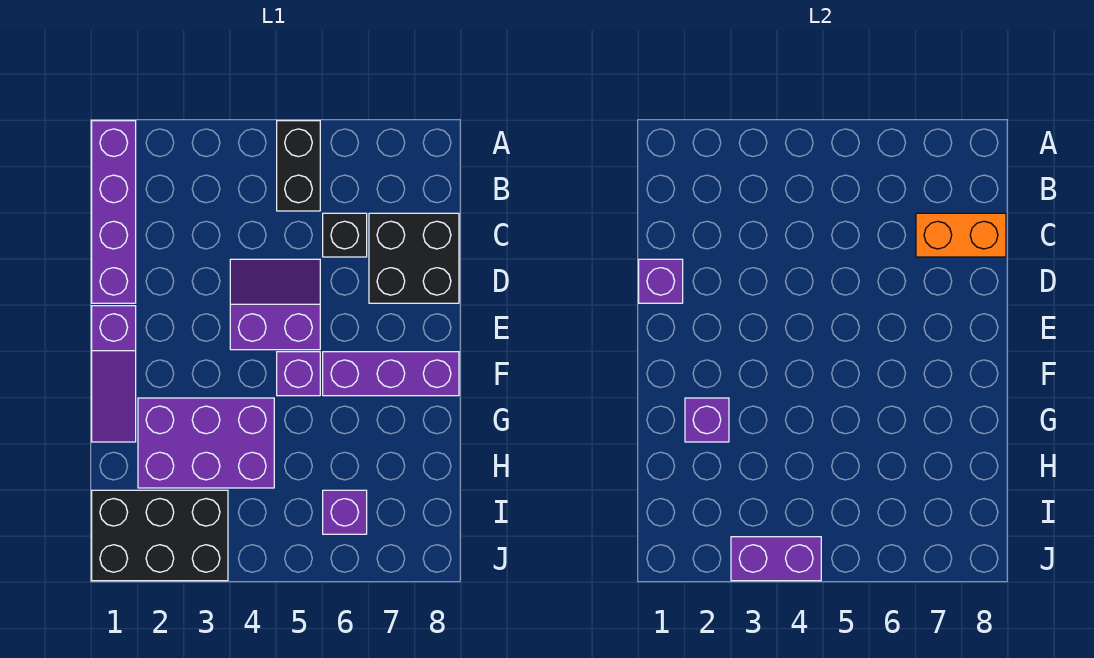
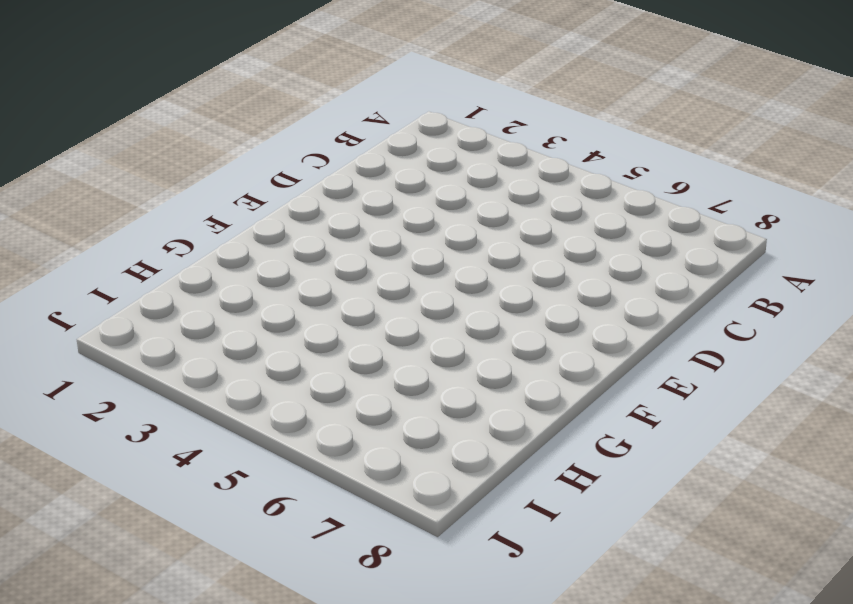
none -> purple 1x4 brick [92,121,136,303]
none -> black 1x2 brick [277,121,320,211]
none -> black 1x1 brick [323,213,367,257]

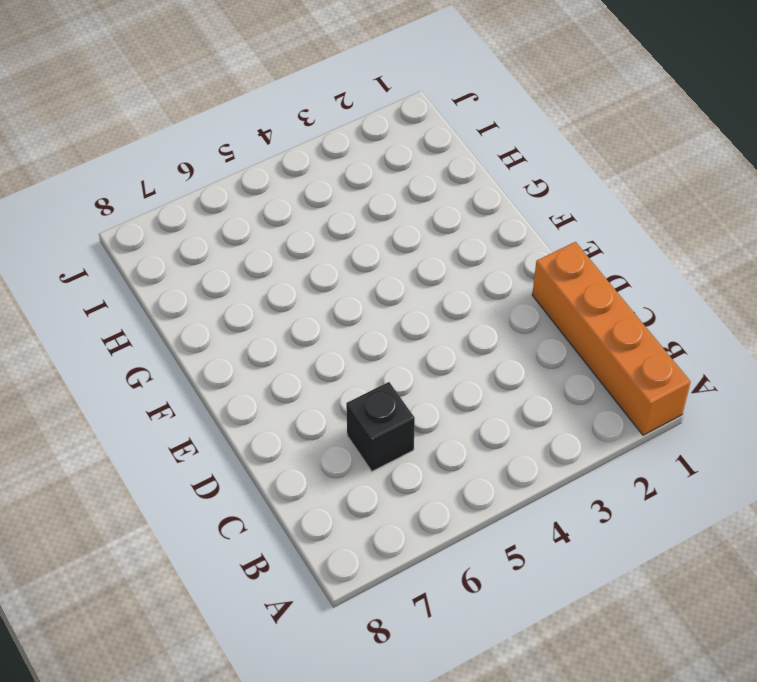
orange 1x4 brick [532,242,691,435] -> purple 1x4 brick [92,121,136,303]
none -> black 1x2 brick [277,121,320,211]
none -> black 2x2 brick [369,213,459,303]
none -> purple 2x2 slope [230,259,320,350]

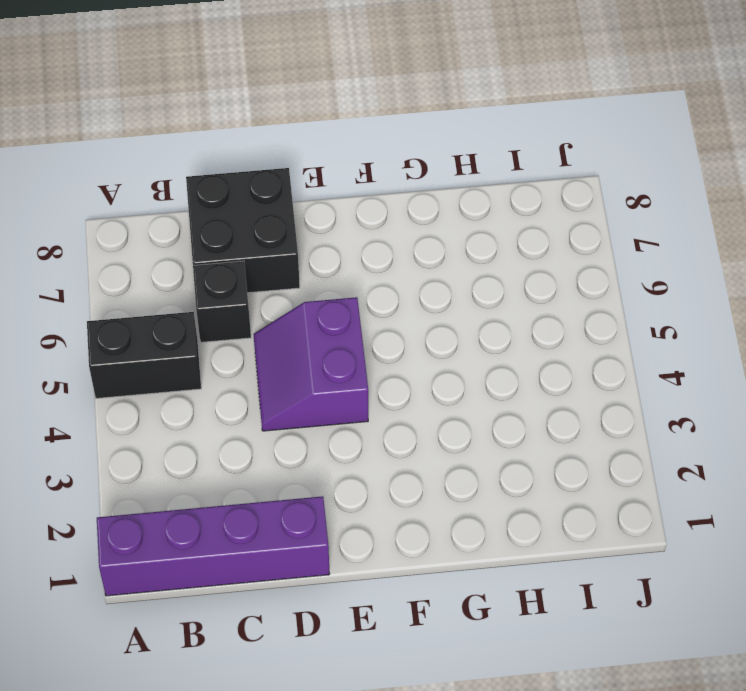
none -> purple 1x3 slope [92,306,136,442]
none -> purple 1x1 brick [277,352,320,396]
none -> purple 1x3 brick [323,352,459,396]

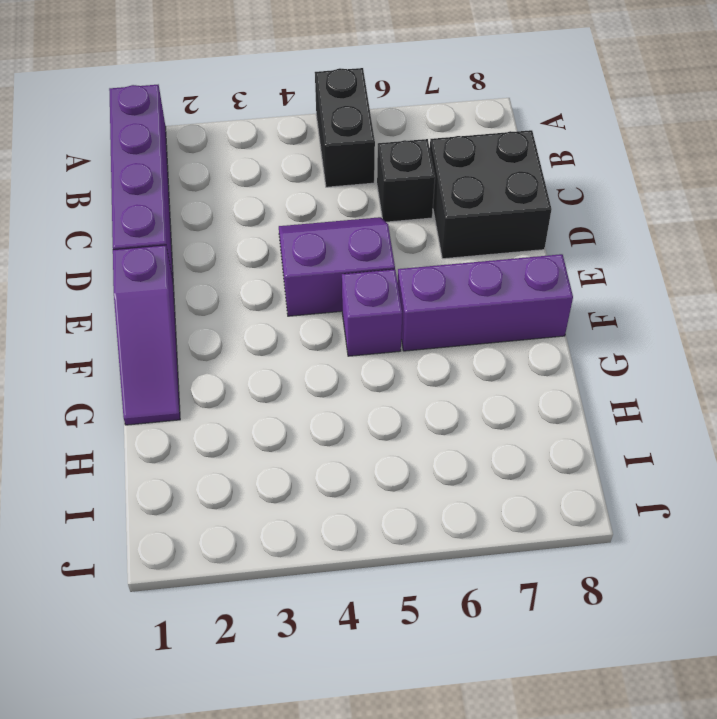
none -> purple 2x3 brick [138,398,274,488]
none -> black 2x3 brick [92,490,228,581]
none -> purple 1x1 brick [323,490,367,534]

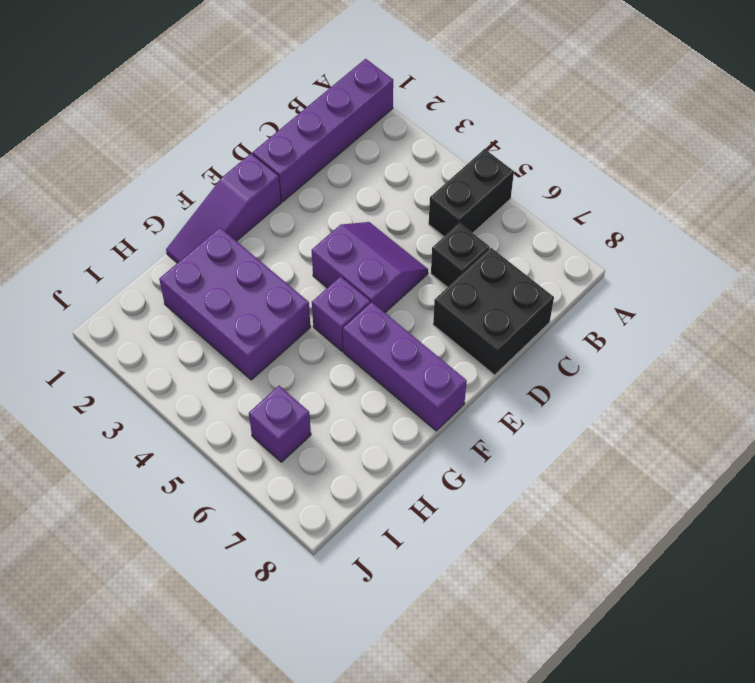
none -> black 2x3 brick [92,490,228,581]
none -> orange 1x2 brick [916,213,1006,257]
none -> purple 1x1 brick [639,259,683,303]

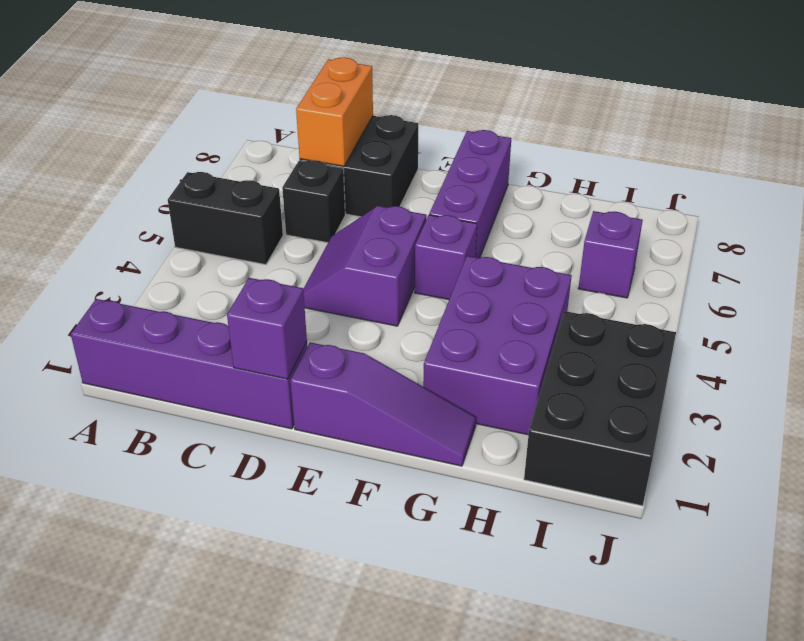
none -> purple 1x1 brick [685,398,729,442]
none -> purple 1x2 brick [731,537,821,581]

